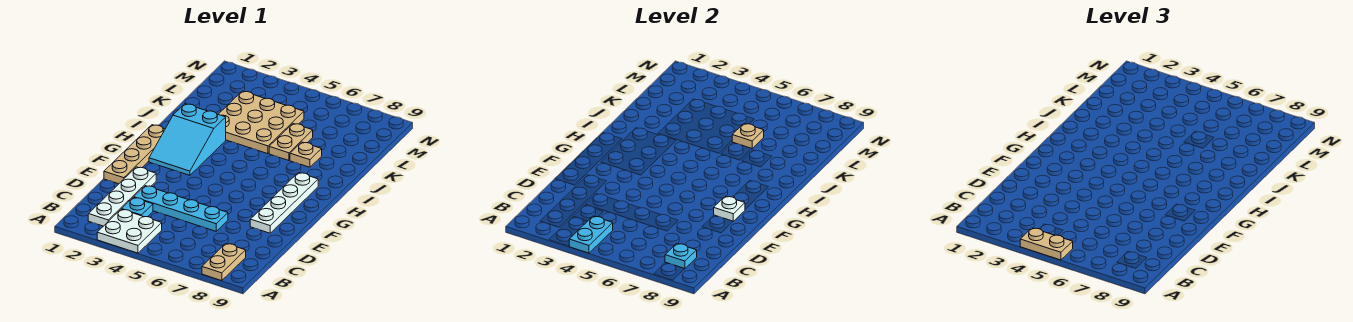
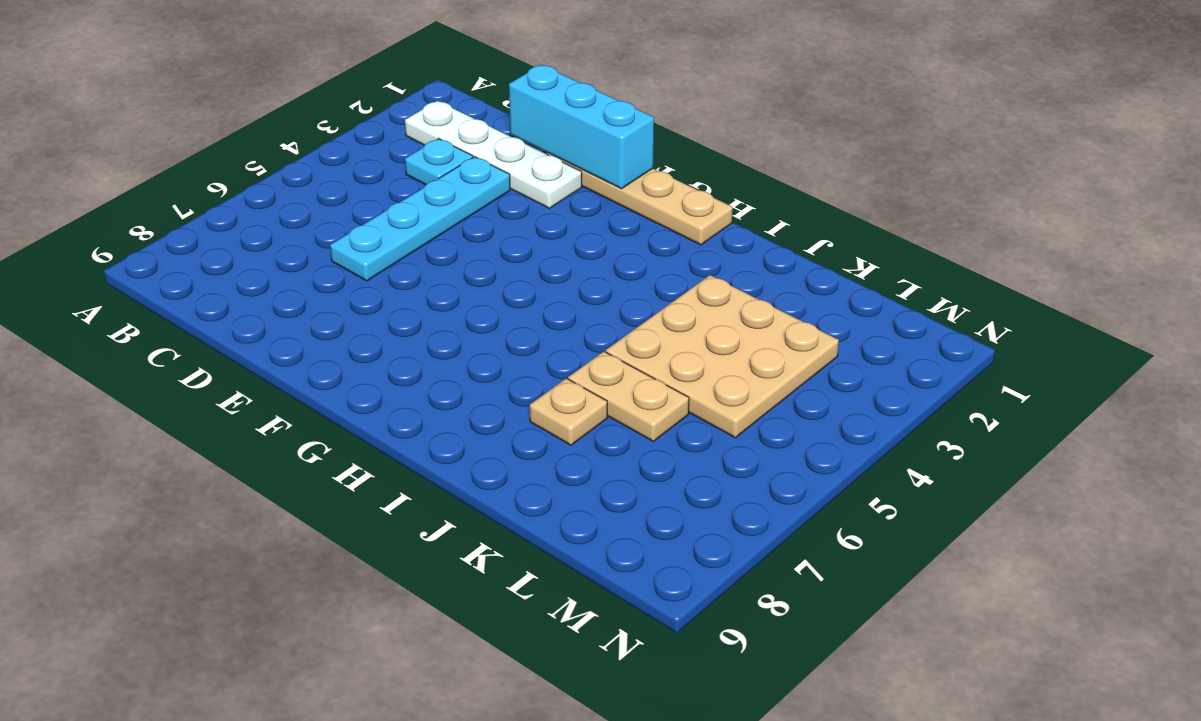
cyan 1x3 brick [509,65,654,189] -> none
none -> white 2x2 plate [97,209,162,253]
none -> tan 1x2 plate [202,243,246,281]
none -> white 1x4 plate [250,173,318,233]

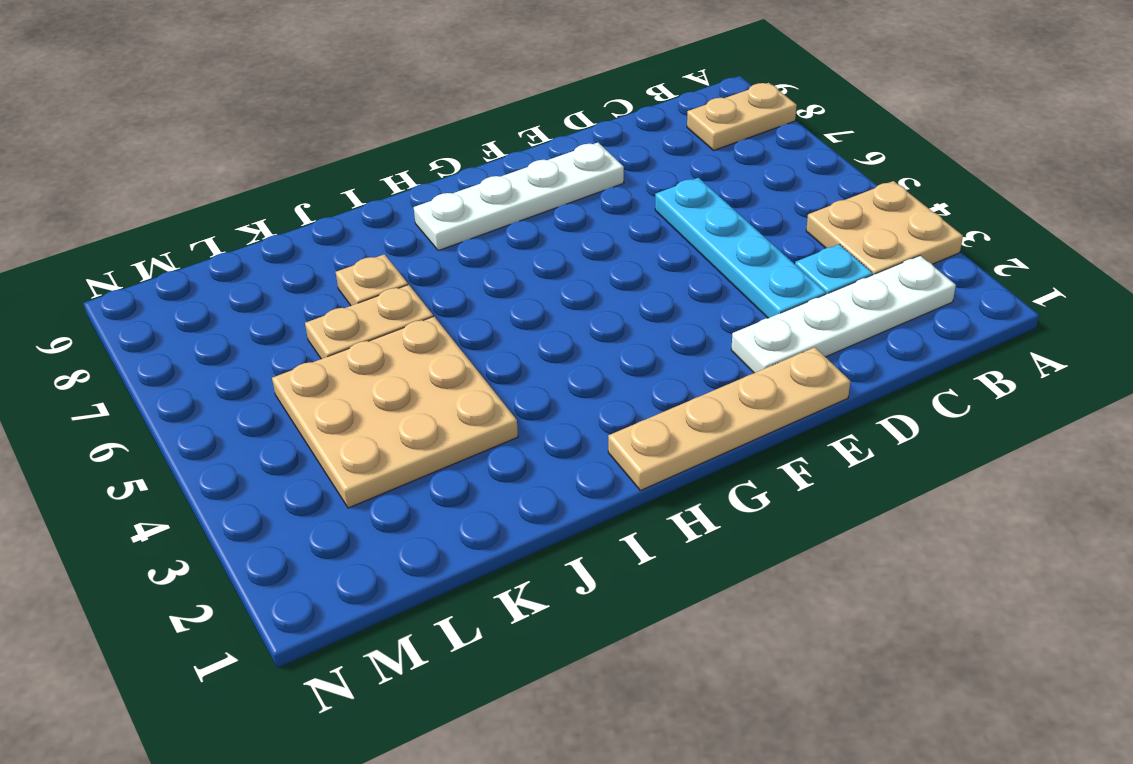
tan 2x2 plate [806,181,963,275] -> white 2x2 plate [97,209,162,253]
none -> cyan 2x3 slope [149,104,226,175]
none -> cyan 1x2 plate [569,216,613,253]
none -> cyan 1x1 plate [665,243,697,269]

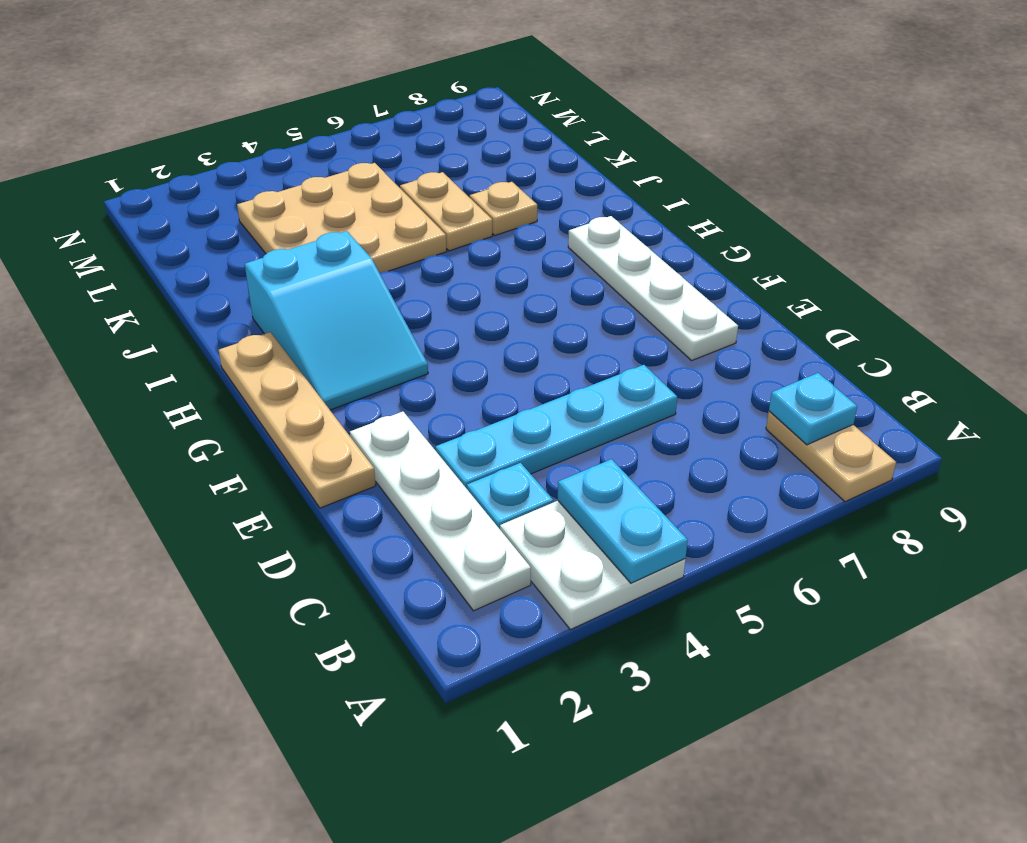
none -> white 1x1 plate [714,196,745,221]
none -> tan 1x1 plate [732,124,764,148]
none -> tan 1x2 plate [1020,228,1073,260]

